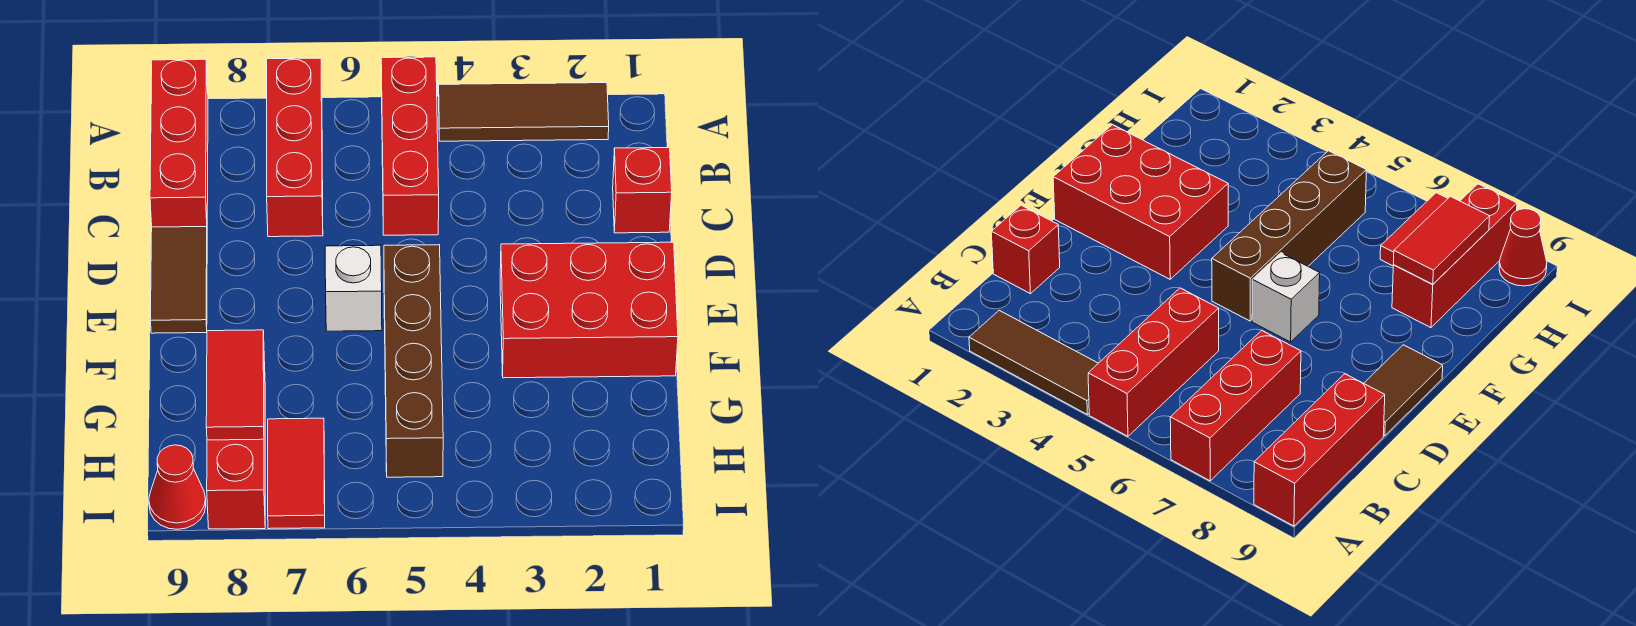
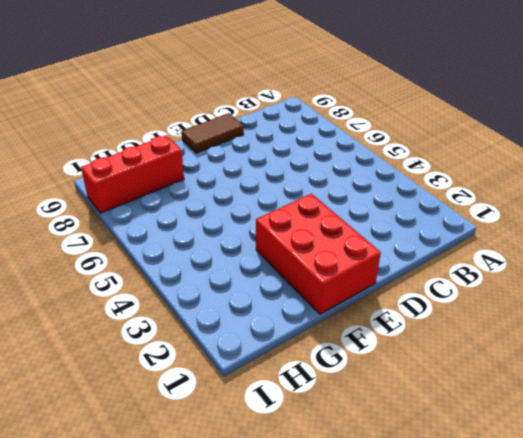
none -> brown 1x3 tile [439,83,609,141]
none -> red 1x3 brick [381,57,439,235]
none -> red 1x3 brick [267,58,323,237]

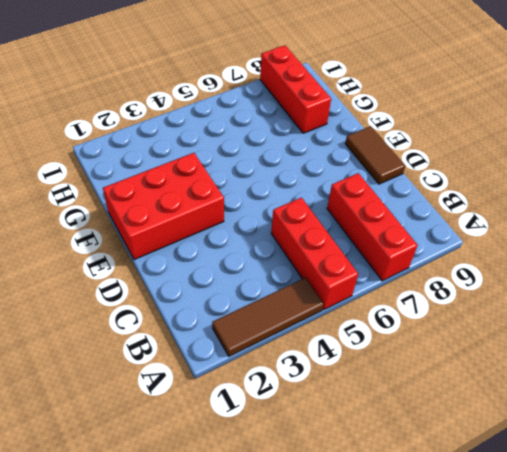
none -> red 1x3 brick [150,59,208,227]
none -> red 1x1 brick [613,148,672,233]
none -> brown 1x4 brick [384,245,443,477]

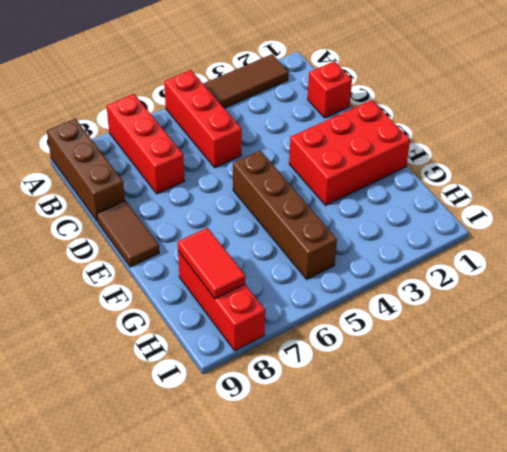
brown 1x3 brick [47,119,125,221] -> red 1x3 brick [150,59,208,227]
none -> white 1x1 brick [325,245,382,331]
none -> red 1x2 tile [268,418,325,529]
none -> red 1x1 cone [149,445,206,529]

